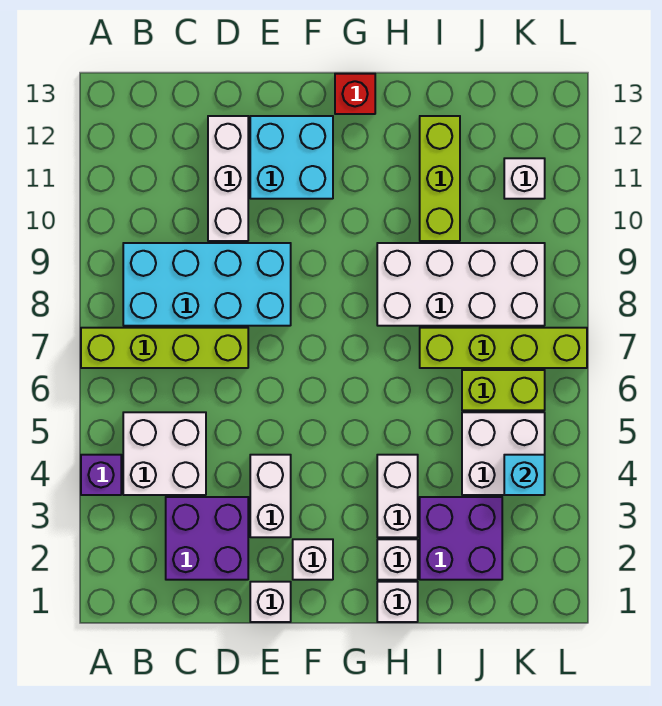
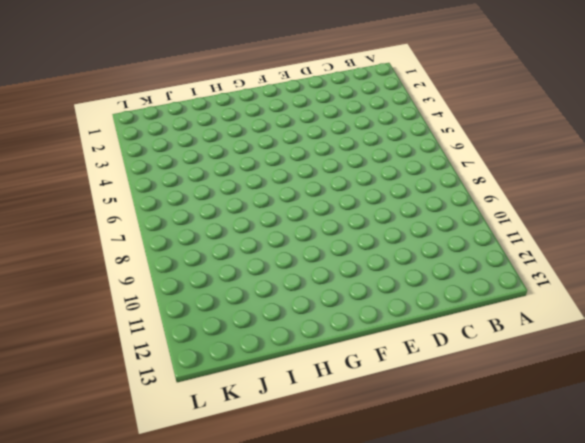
none -> purple 1x1 brick [81,455,121,495]
none -> lime 1x4 brick [81,328,248,368]
none -> white 2x2 brick [123,412,206,495]

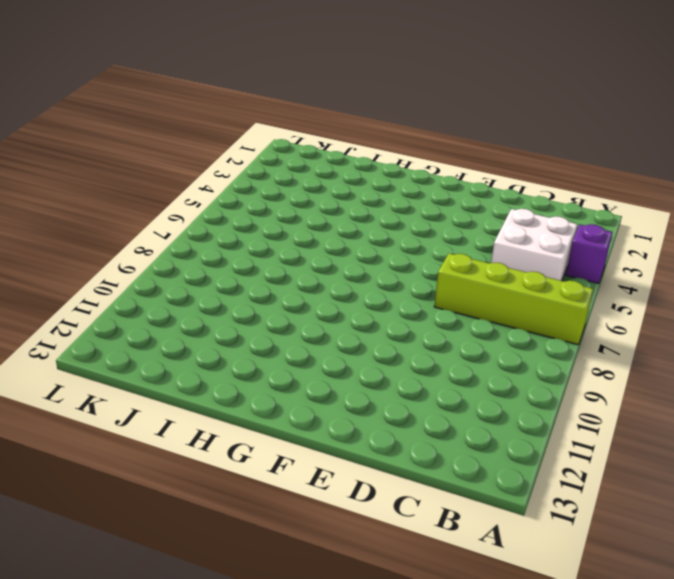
none -> cyan 2x4 brick [123,243,291,326]
none -> purple 2x2 brick [166,497,248,580]
none -> white 1x3 brick [208,116,248,241]

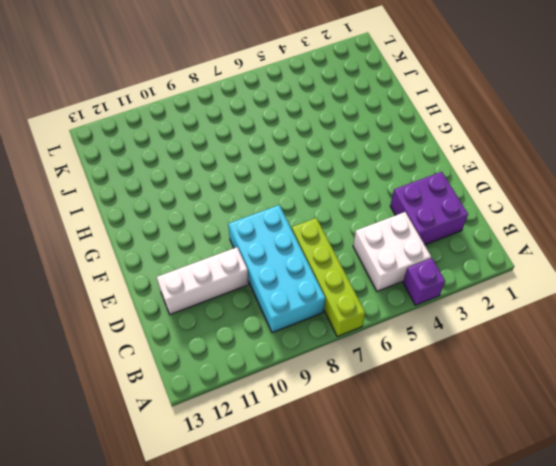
none -> white 1x1 brick [250,582,291,622]
none -> white 1x2 brick [250,455,291,537]
none -> cyan 2x2 brick [250,116,333,199]

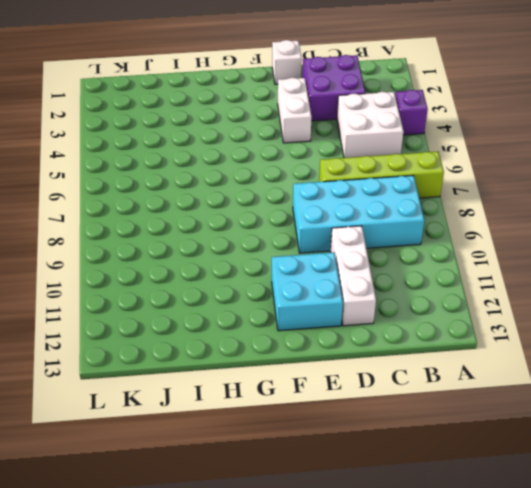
none -> white 1x1 brick [293,539,333,580]
none -> red 1x1 brick [335,74,375,114]
none -> white 1x1 brick [377,582,418,622]

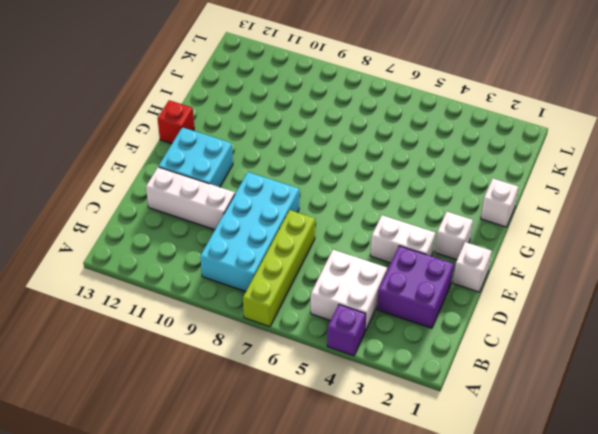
none -> white 1x1 brick [377,539,418,580]
none -> white 1x2 brick [377,455,418,537]
none -> white 2x4 brick [377,243,545,326]

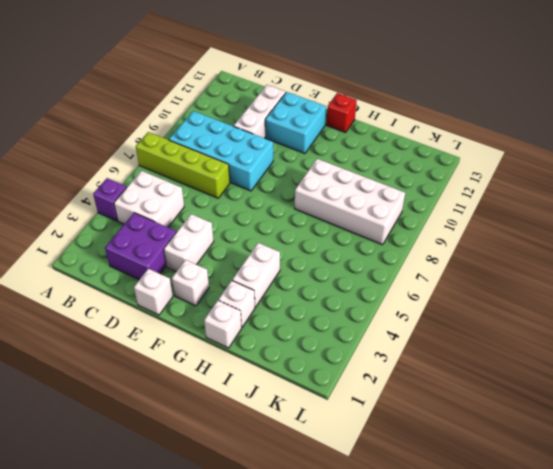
none -> purple 2x2 brick [420,497,502,580]
none -> lime 1x4 brick [420,328,587,368]
none -> lime 1x3 brick [420,116,460,241]

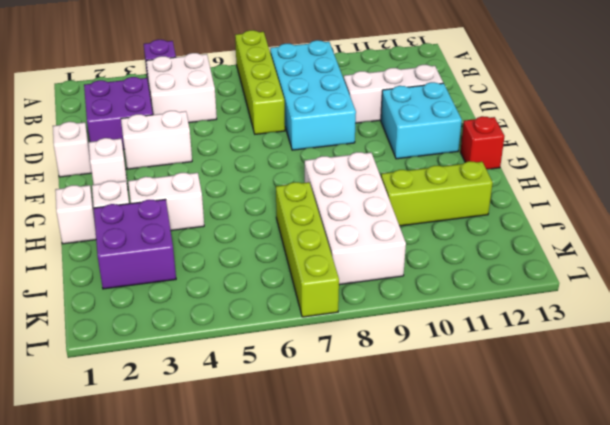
none -> white 2x2 brick [462,412,545,495]
none -> lime 1x2 brick [462,370,545,410]
none -> white 1x1 brick [504,158,545,199]

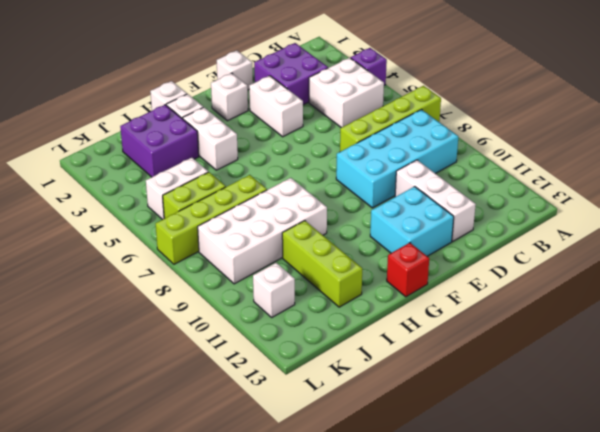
white 1x2 brick [146,158,208,220] -> white 2x2 brick [462,412,545,495]
none -> cyan 1x1 brick [504,455,545,495]

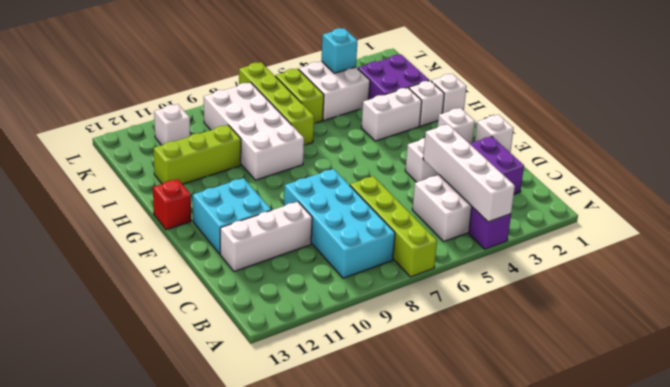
white 1x4 brick [423,124,515,222] -> none

